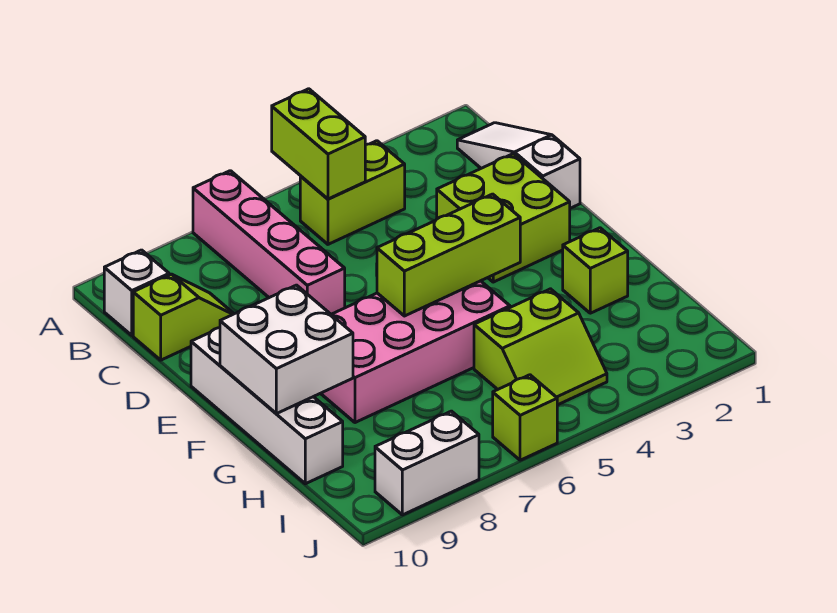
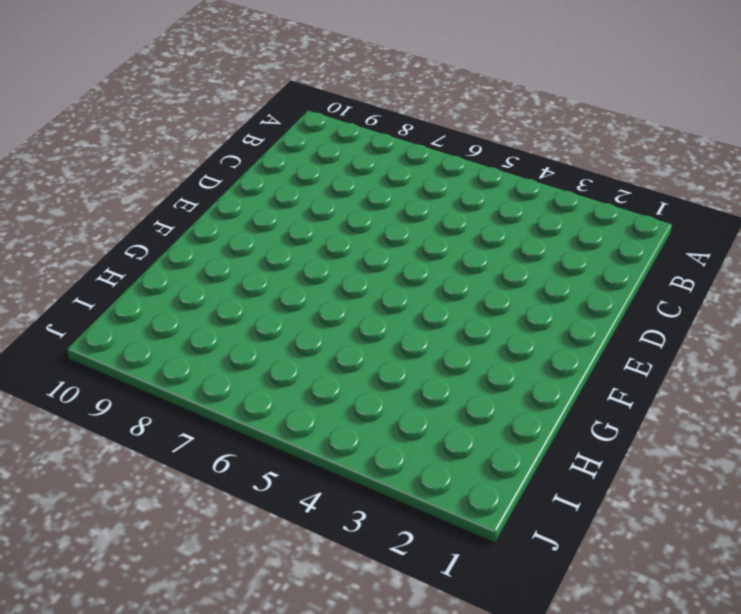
none -> pink 1x4 brick [193,171,345,314]
none -> white 1x3 slope [457,123,580,208]
none -> lime 1x2 brick [300,141,405,244]

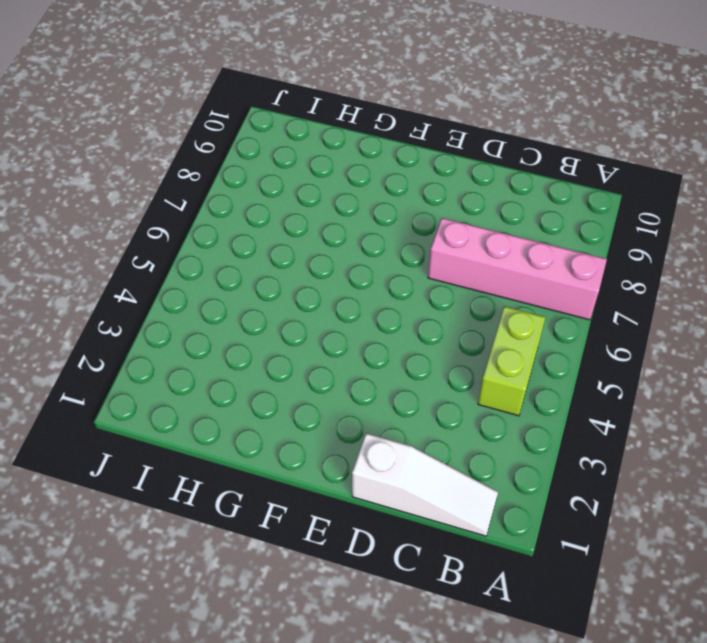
none -> white 1x1 brick [104,250,169,335]
none -> lime 1x2 slope [133,274,234,360]
none -> lime 2x2 brick [437,154,570,282]

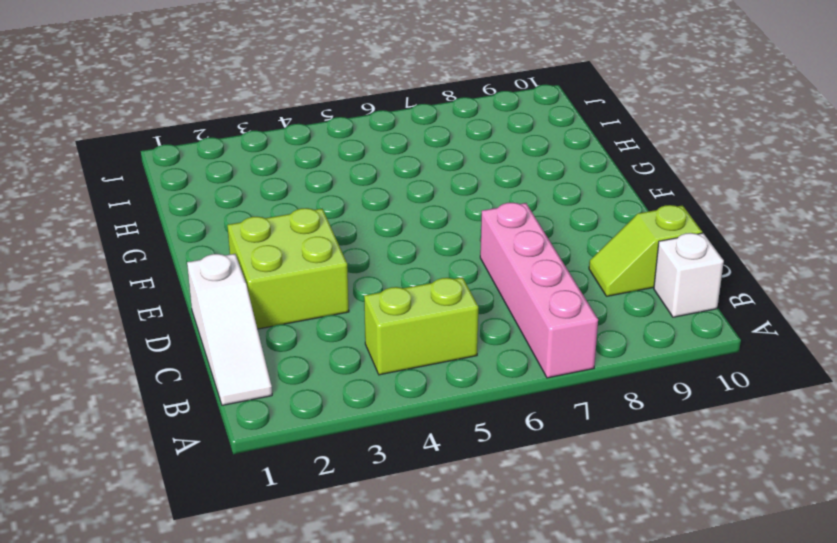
none -> white 1x4 brick [191,328,343,484]
none -> pink 2x4 brick [321,281,510,423]
none -> lime 1x1 brick [563,228,628,313]

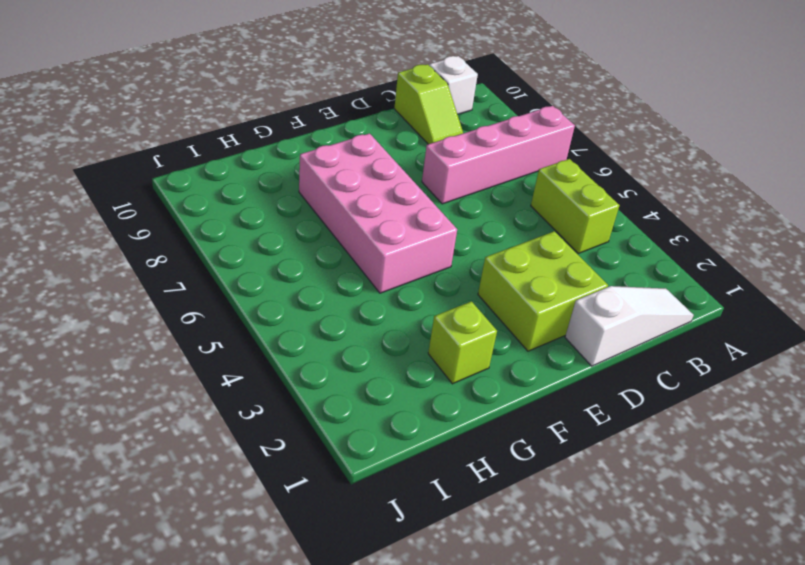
none -> white 1x4 brick [191,328,343,484]
none -> lime 2x2 slope [474,289,607,405]
none -> lime 1x1 brick [493,375,557,460]

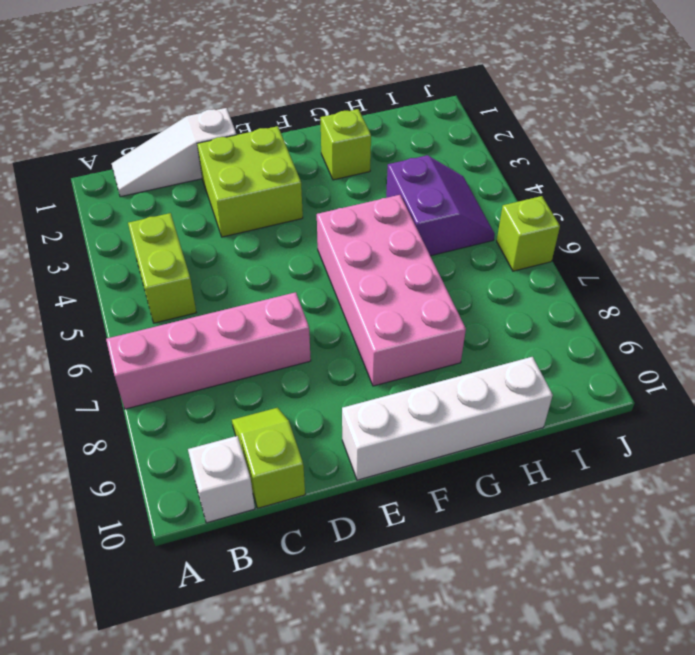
purple 2x2 slope [386,155,495,256] -> lime 2x2 slope [474,289,607,405]
none -> white 1x2 brick [375,411,479,515]
none -> lime 1x2 brick [272,89,365,199]
none -> lime 1x3 brick [377,194,520,316]

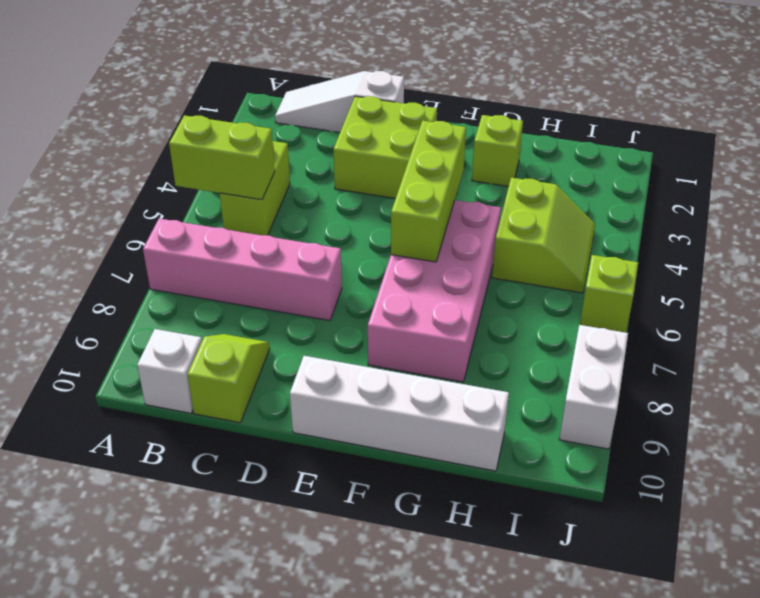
none -> white 2x2 brick [220,285,353,414]

